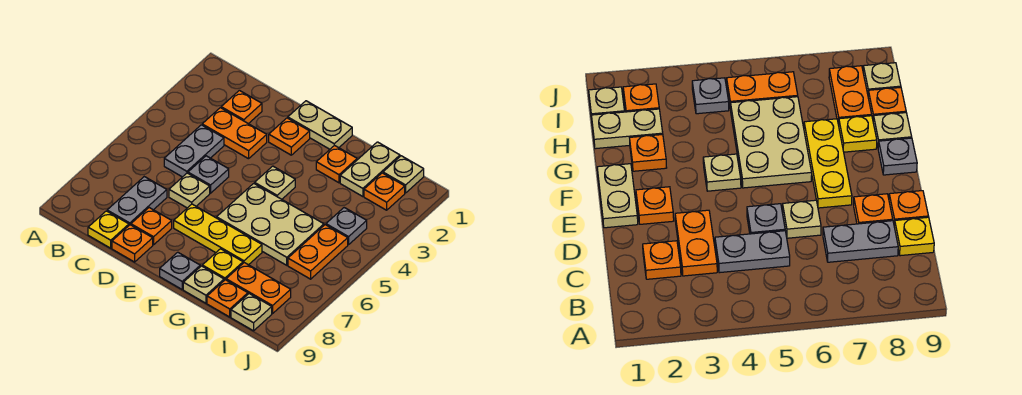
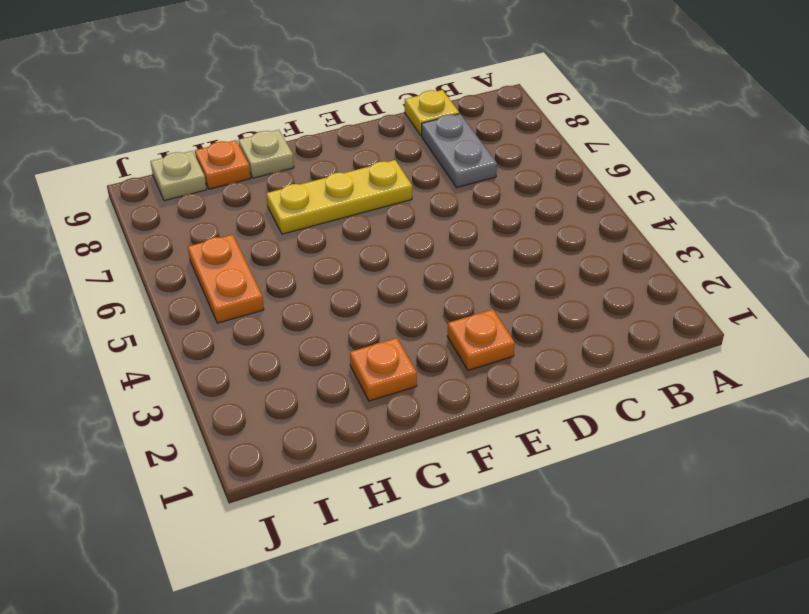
none -> orange 1x1 plate [221,90,262,124]
none -> orange 1x2 plate [202,108,267,159]
none -> grey 1x2 plate [164,125,224,177]

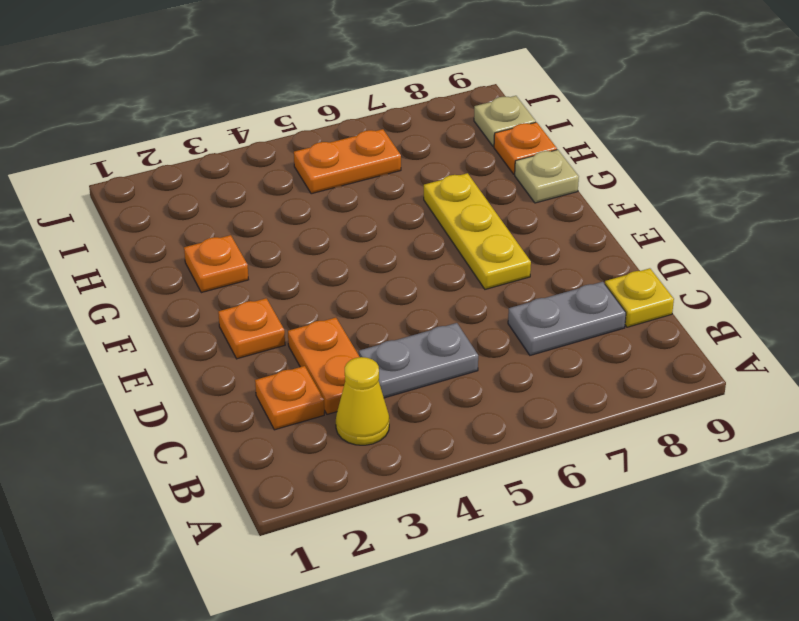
yellow 1x1 cone [336,357,389,445] -> none
none -> grey 1x1 plate [188,156,229,193]
none -> tan 1x1 plate [169,173,210,208]
none -> orange 1x1 plate [131,208,172,245]

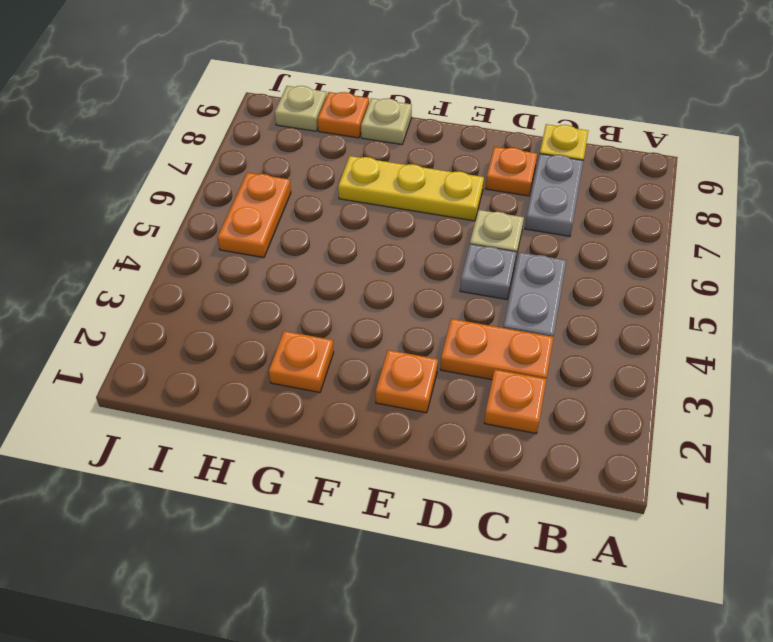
none -> orange 1x1 plate [112,225,153,262]
none -> tan 1x2 plate [288,101,352,149]
none -> tan 1x1 plate [255,166,295,199]

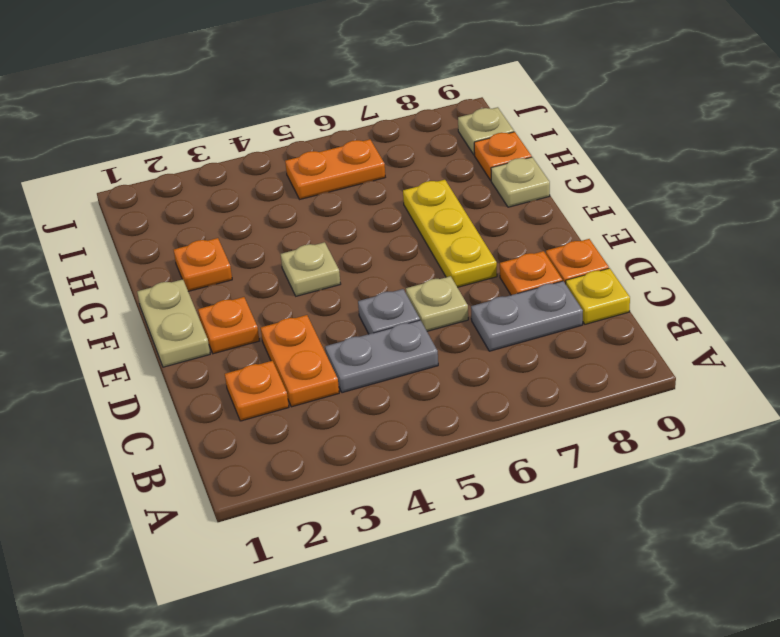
none -> tan 2x3 plate [217,183,324,265]
none -> grey 1x1 plate [160,252,200,289]
none -> yellow 1x1 plate [202,249,243,280]

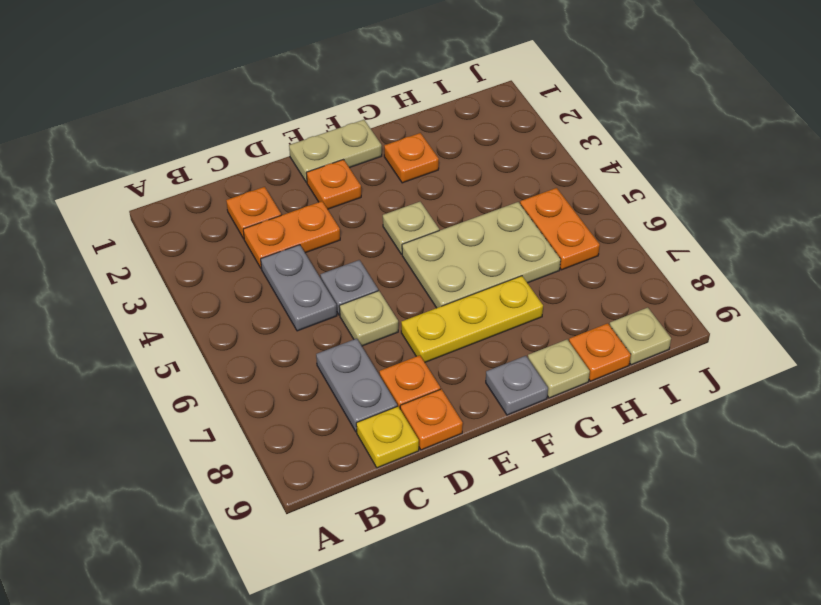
none -> yellow 1x1 plate [202,249,243,280]
none -> tan 1x2 plate [340,142,400,197]
none -> orange 1x2 plate [226,263,291,314]

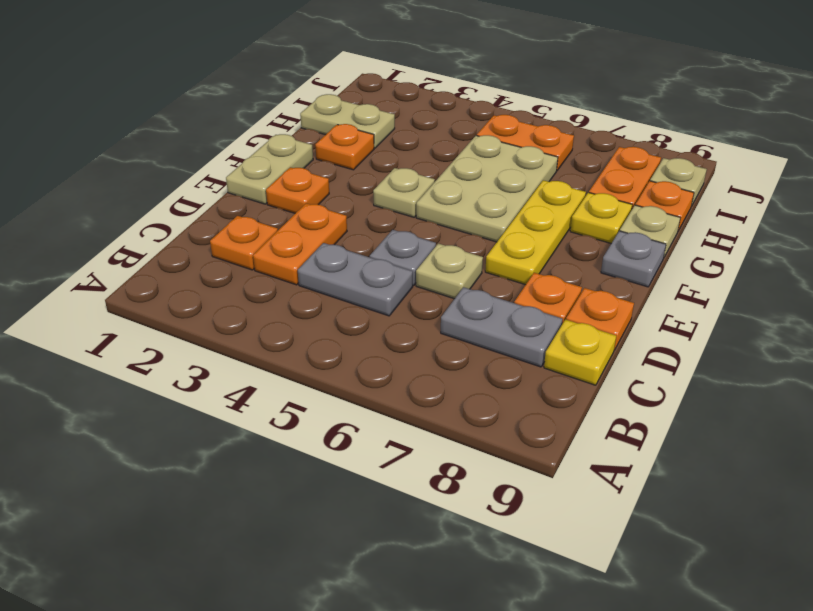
none -> tan 1x1 plate [383,156,424,193]
none -> orange 1x1 plate [364,173,405,210]
none -> grey 1x1 plate [326,208,367,245]

